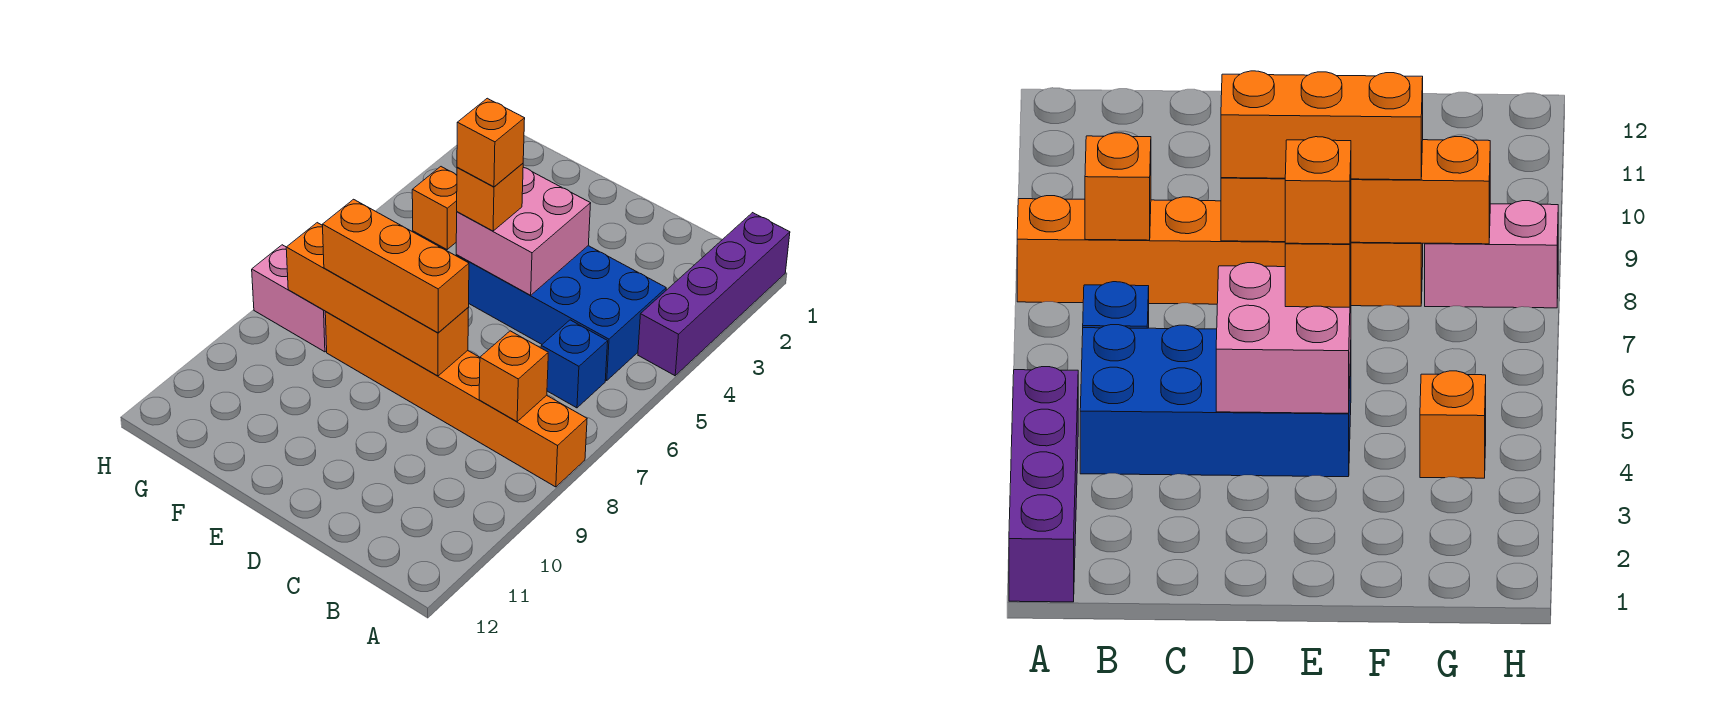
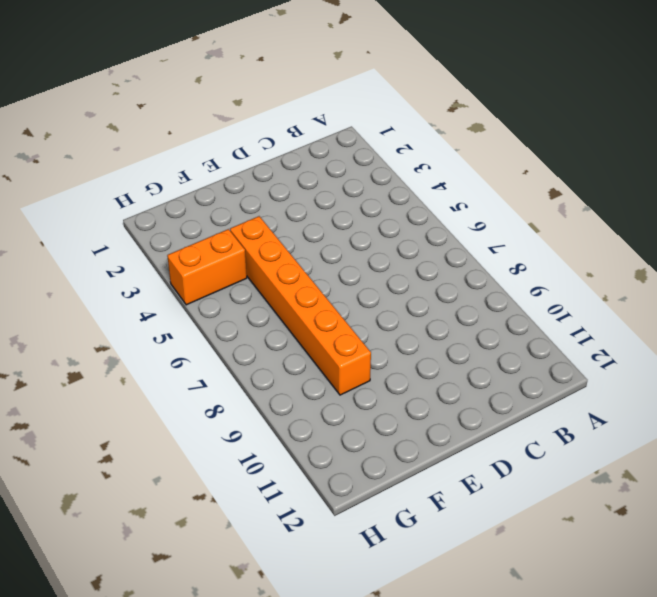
orange 1x6 brick [230,216,371,395] -> orange 1x6 brick turned to [325,312,587,487]
orange 1x2 brick [167,229,247,305] -> orange 1x1 brick [412,167,457,249]
none -> purple 1x4 brick [638,213,790,376]
none -> blue 2x4 brick [456,246,666,381]
none -> blue 1x1 brick [541,320,608,408]

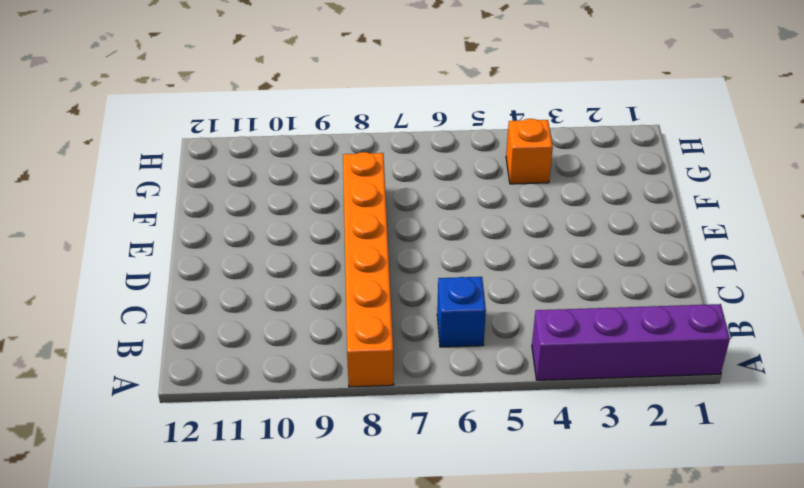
none -> blue 2x4 brick [456,246,666,381]
none -> pink 1x2 brick [252,245,327,352]
none -> orange 1x1 brick [479,331,548,422]

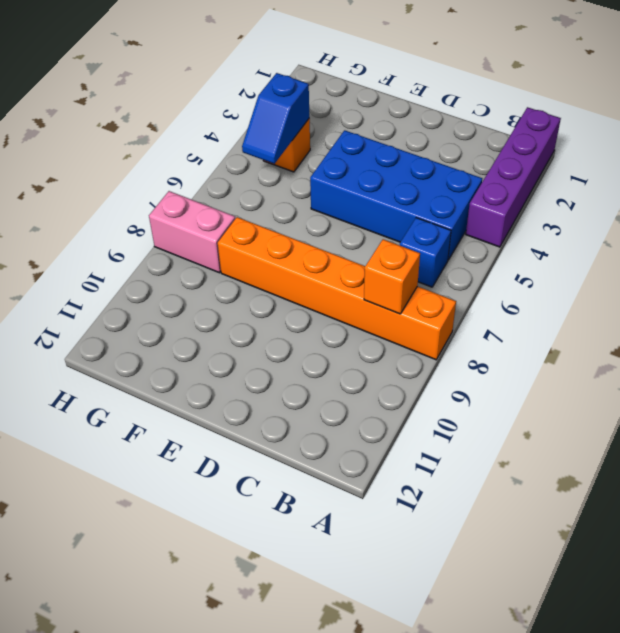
blue 1x2 slope [242,73,309,164] -> none
none -> pink 2x2 brick [456,167,591,295]
none -> orange 1x4 brick [286,223,468,376]
none -> orange 1x3 brick [323,199,469,333]

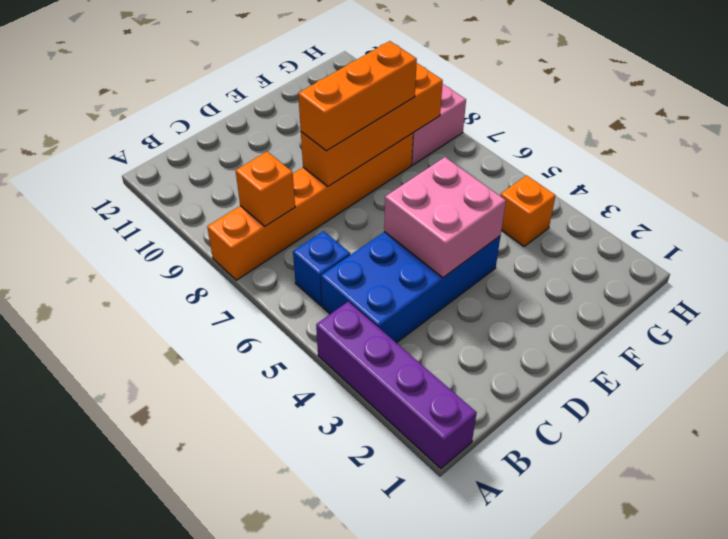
none -> orange 1x1 brick [457,163,523,231]
none -> orange 1x1 brick [457,98,525,187]

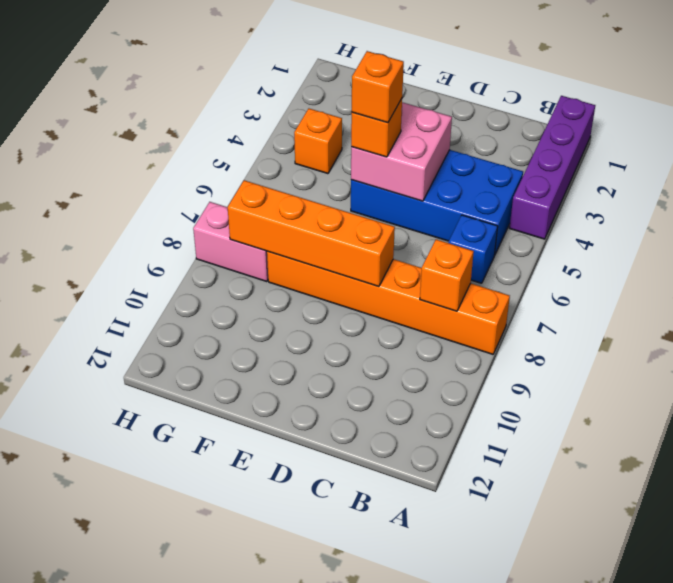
none -> orange 1x3 brick [323,199,469,333]

